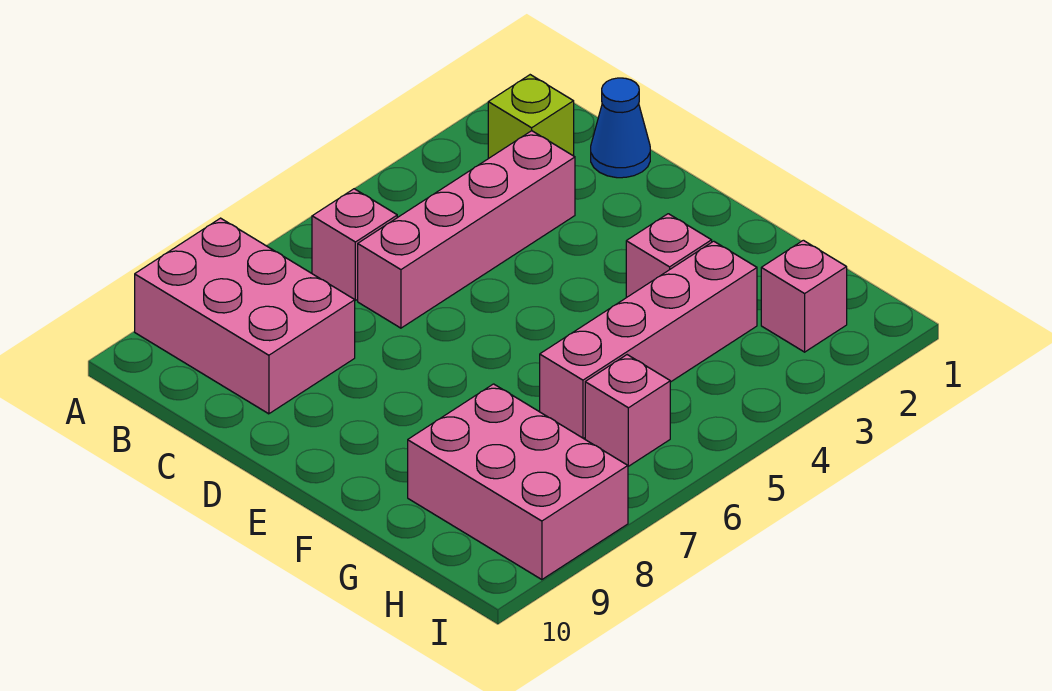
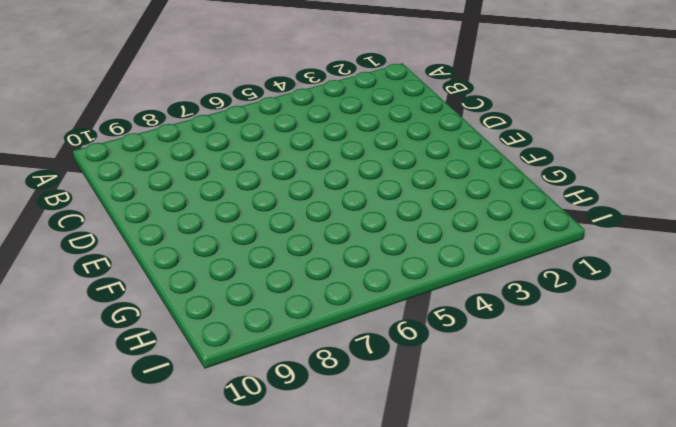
none -> pink 2x3 brick [135,218,355,414]
none -> lime 1x1 brick [488,75,574,159]

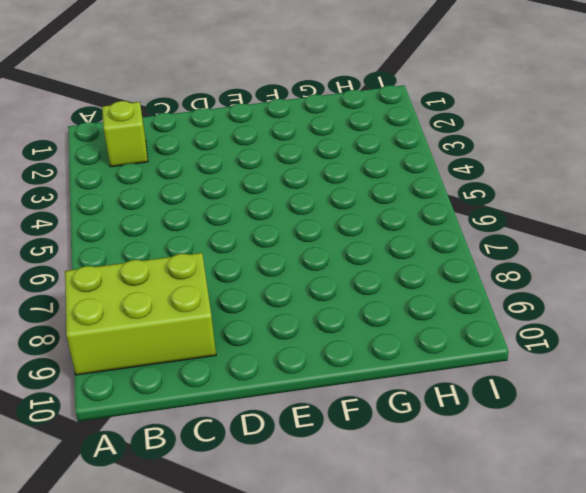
lime 2x3 brick [65,253,216,375] -> pink 2x3 brick [135,218,355,414]
none -> pink 1x1 brick [312,189,397,300]
none -> blue 1x1 cone [591,78,650,178]

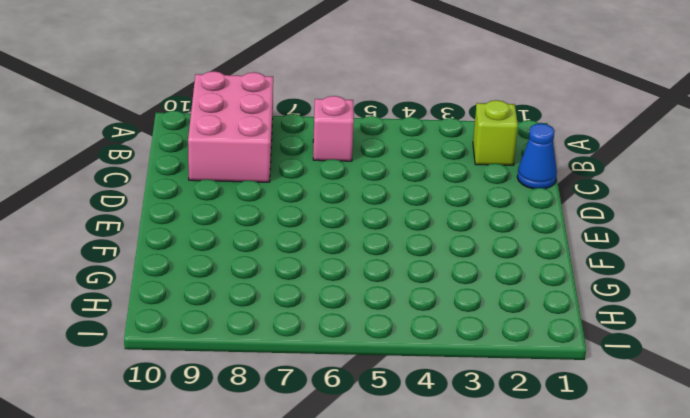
none -> pink 1x4 brick [358,131,575,328]
none -> pink 1x1 brick [626,214,712,298]

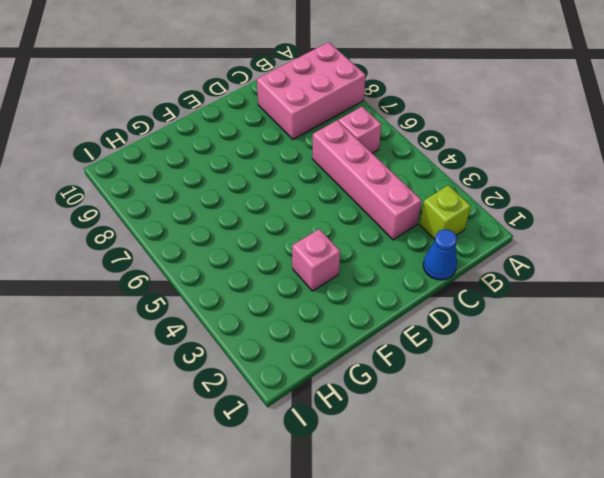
none -> pink 1x4 brick [540,241,757,439]
none -> pink 2x3 brick [408,384,628,580]

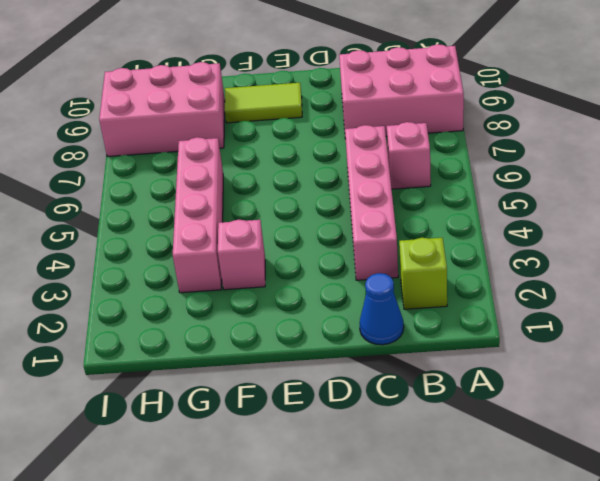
lime 1x2 tile [225,83,302,123] -> none
none -> pink 1x1 brick [761,240,847,352]
none -> pink 1x1 brick [585,355,670,466]

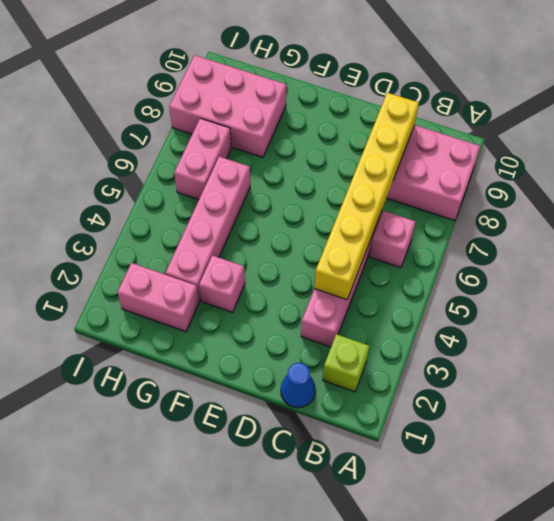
yellow 1x6 brick [314,93,419,300] -> none
pink 1x2 brick [117,263,199,332] -> pink 1x1 brick [761,240,847,352]
pink 1x2 brick [174,118,232,200] -> pink 1x1 brick [585,355,670,466]

